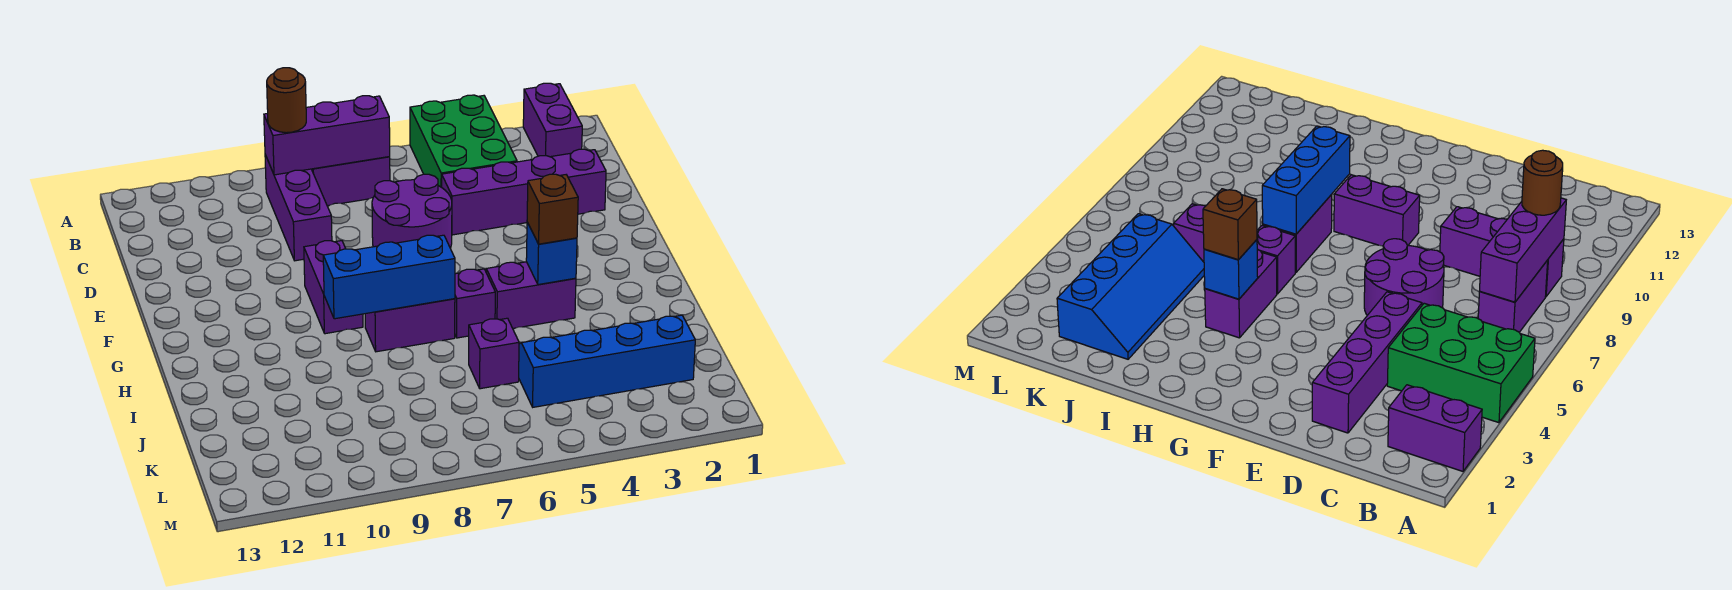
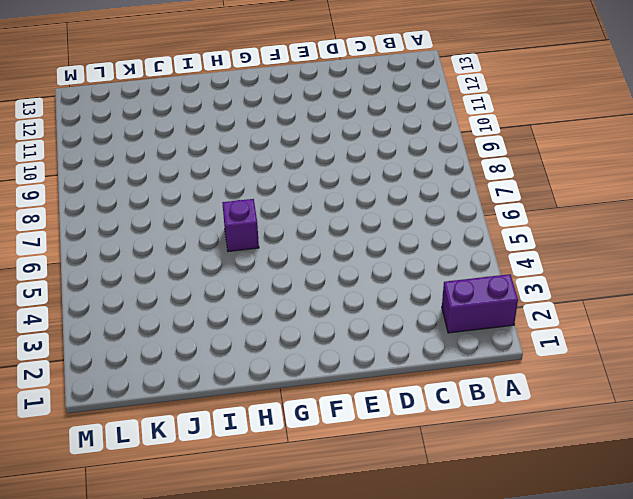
none -> green 2x3 brick [410,95,517,187]
none -> purple 1x2 brick [312,157,390,206]
none -> purple 1x3 brick [265,155,332,261]

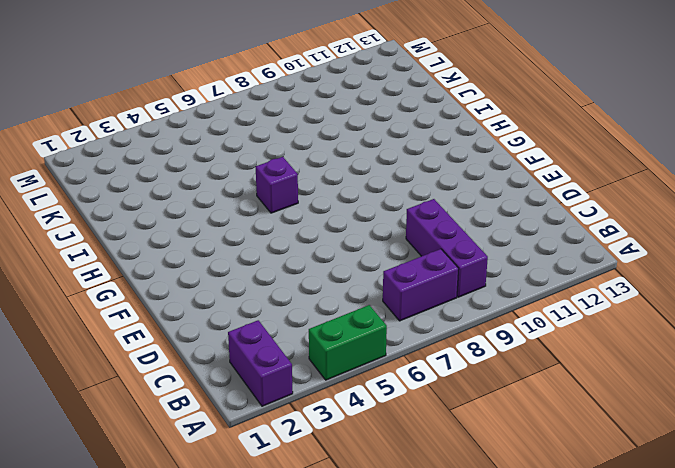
green 1x2 brick [309,305,387,380] -> green 2x3 brick [410,95,517,187]
none -> purple 1x4 brick [442,149,606,235]
none -> purple 2x2 round brick [372,174,452,248]
none -> purple 1x2 brick [304,241,363,334]

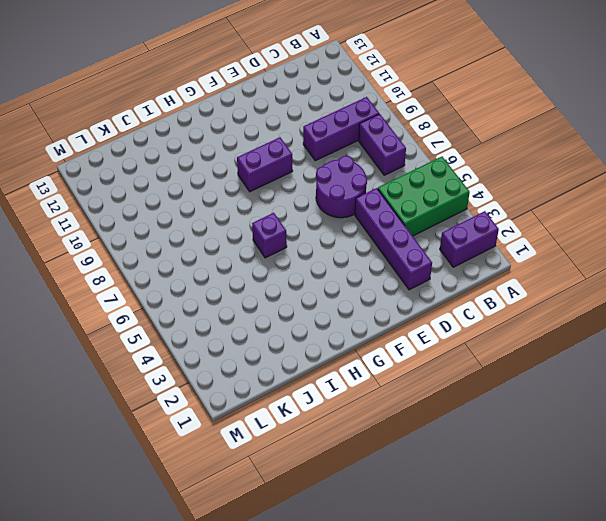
none -> purple 1x2 brick [486,262,576,328]
none -> purple 1x2 brick [365,299,455,352]
none -> blue 2x4 slope [519,315,695,407]

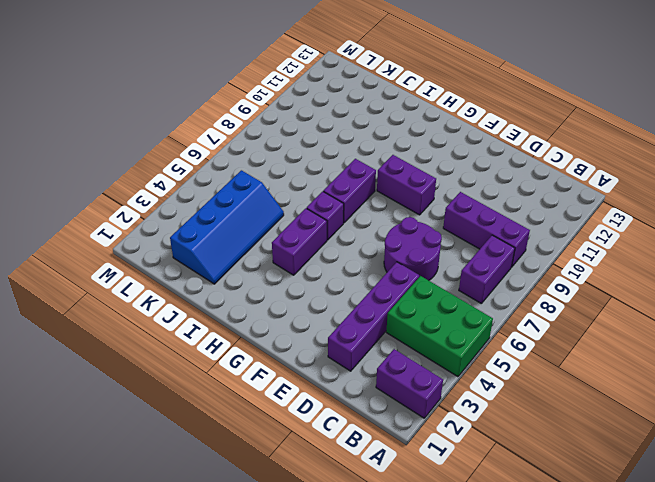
none -> purple 1x1 brick [469,318,519,389]
none -> purple 1x3 brick [264,96,390,175]
none -> blue 1x1 brick [526,222,577,285]

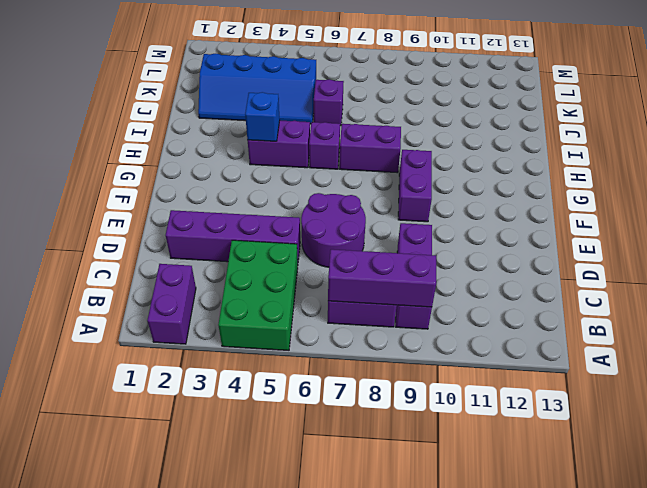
none -> blue 1x3 brick [323,235,455,319]
none -> brown 1x1 round brick [267,68,306,133]
none -> brown 1x1 brick [527,174,578,244]

